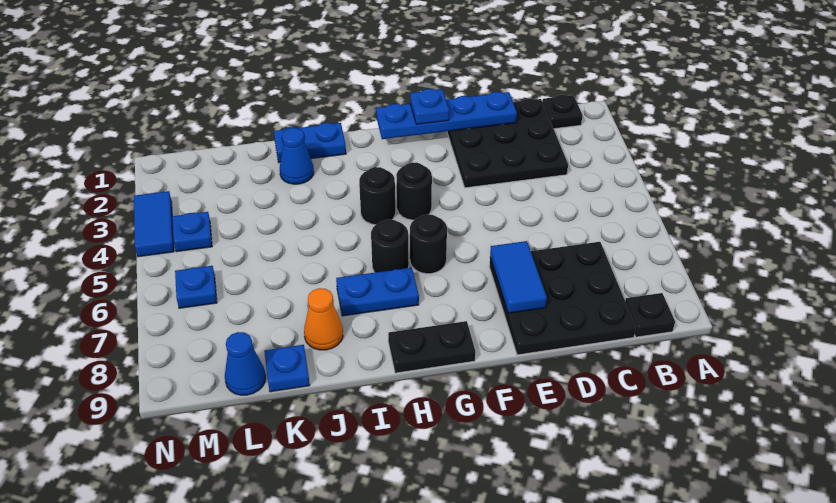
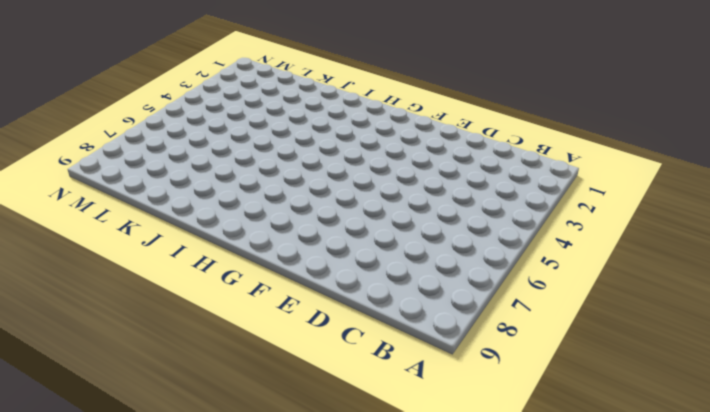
none -> black 1x1 plate [542,95,583,129]
none -> black 1x1 plate [625,293,675,337]
none -> black 3x3 plate [447,99,568,188]

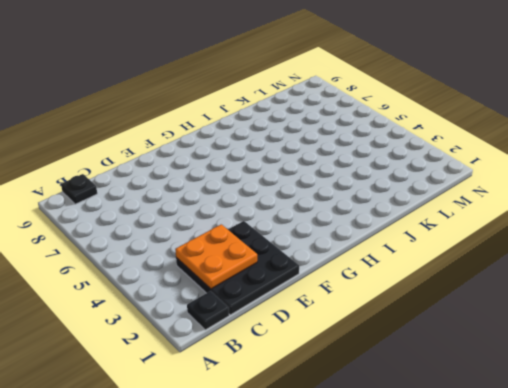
orange 2x2 plate [175,224,257,289] -> none
none -> black 3x3 plate [489,242,636,355]
none -> black 1x1 round brick [396,162,432,220]
none -> black 1x1 round brick [410,214,447,274]

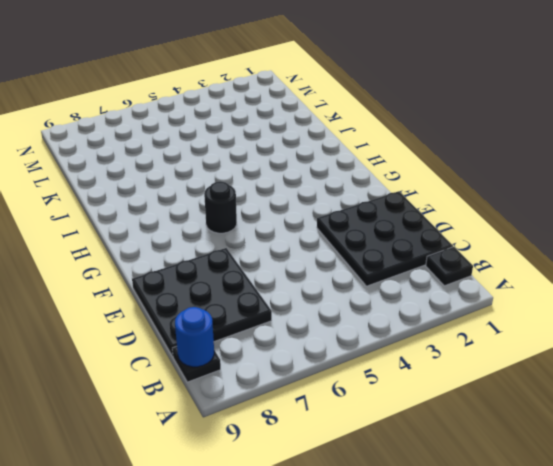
blue 1x1 round brick [175,307,214,367] -> none
none -> black 1x1 round brick [396,162,432,220]
none -> black 1x2 plate [388,321,475,373]
none -> black 1x1 round brick [359,167,395,225]

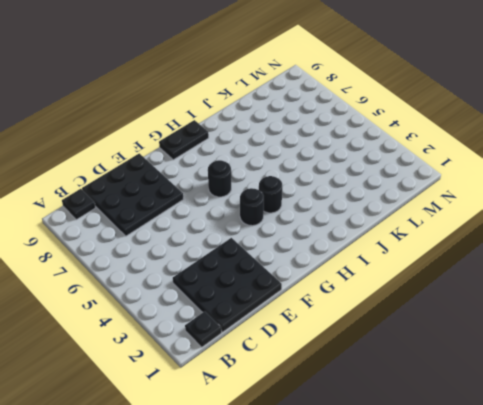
none -> black 1x1 round brick [371,219,409,272]
none -> blue 1x2 plate [336,268,419,316]
none -> blue 1x2 plate [274,123,346,163]

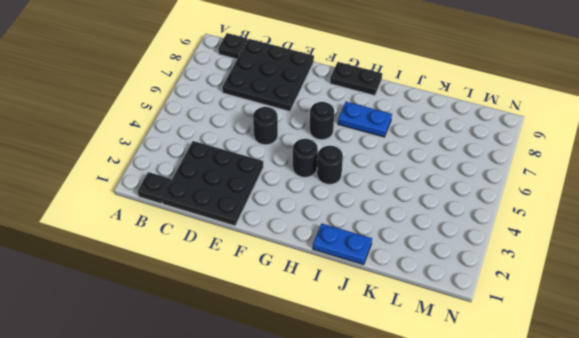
black 1x1 round brick [253,107,278,145] -> black 1x1 round brick moved to [371,219,409,272]
none -> blue 1x1 cone [280,128,314,184]
none -> orange 1x1 cone [304,288,343,350]
none -> blue 1x1 plate [264,345,310,392]

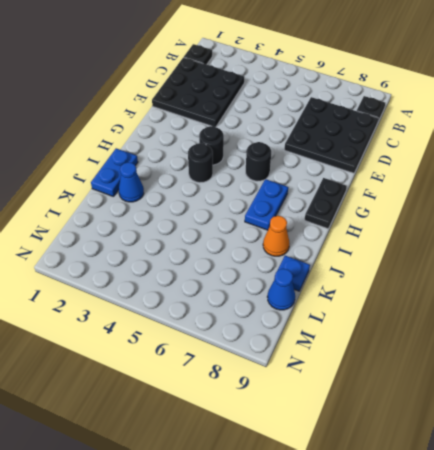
none -> black 1x1 round brick [371,219,409,272]
none -> blue 1x1 plate [172,212,212,252]
none -> blue 1x1 plate [175,266,217,308]

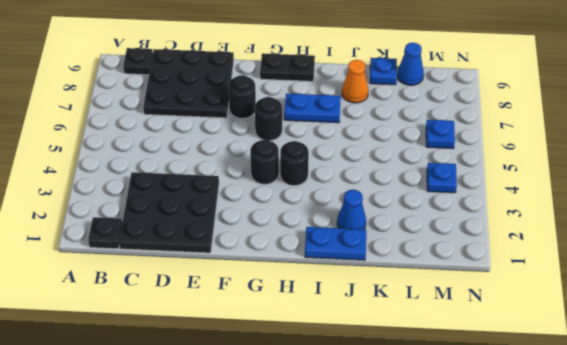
black 1x1 round brick [228,75,256,119] -> black 1x1 round brick moved to [371,219,409,272]
none -> blue 1x2 tile [134,191,174,257]
none -> blue 1x4 plate [376,92,517,139]
none -> blue 1x2 tile [490,241,547,313]

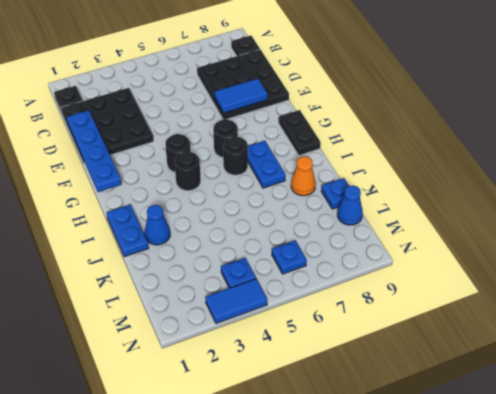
none -> blue 1x1 plate [410,89,449,124]

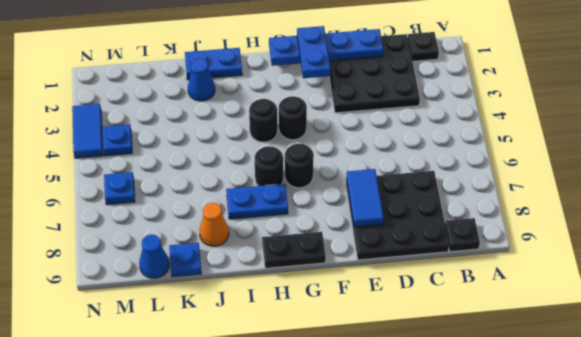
blue 1x2 plate [297,26,331,78] -> blue 1x1 plate [410,89,449,124]

